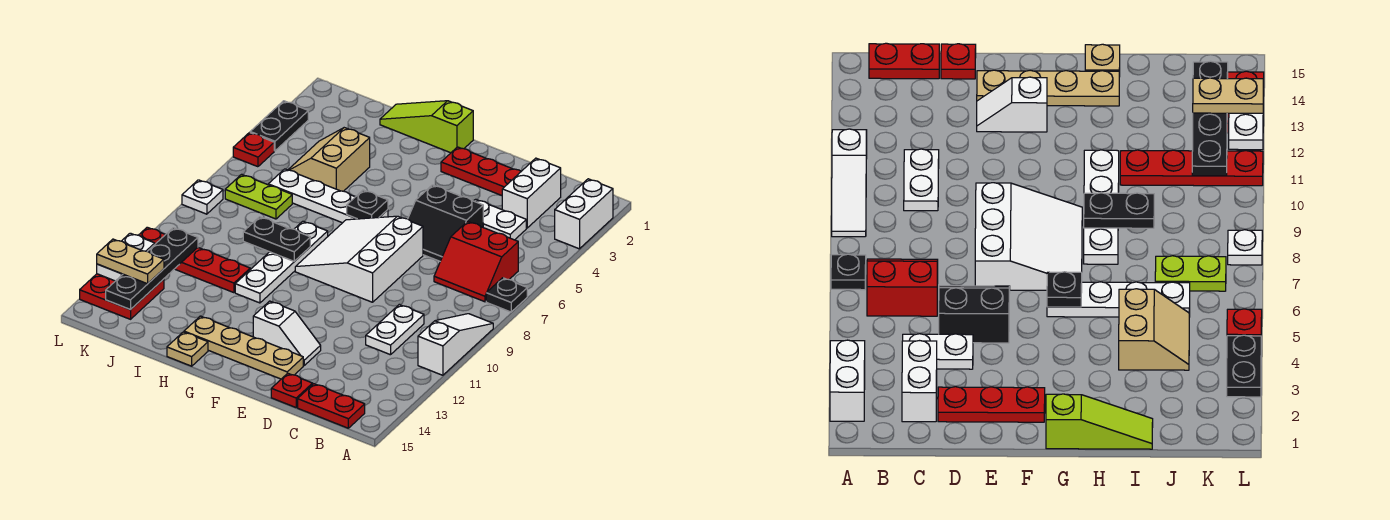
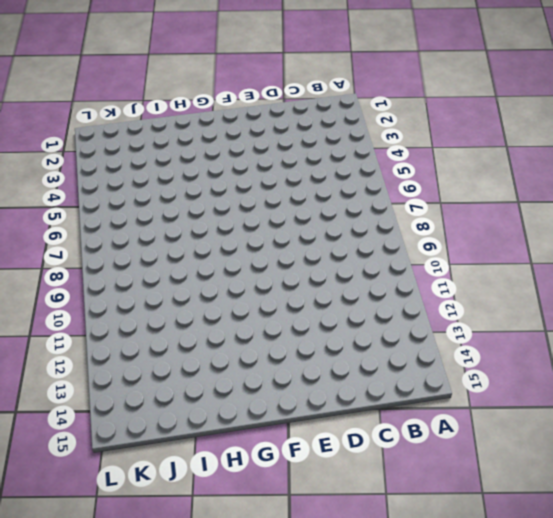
none -> white 1x2 brick [555,179,613,249]
none -> black 1x1 plate [486,278,527,312]
none -> white 1x3 slope [418,314,493,375]
none -> red 2x2 slope [434,221,518,302]

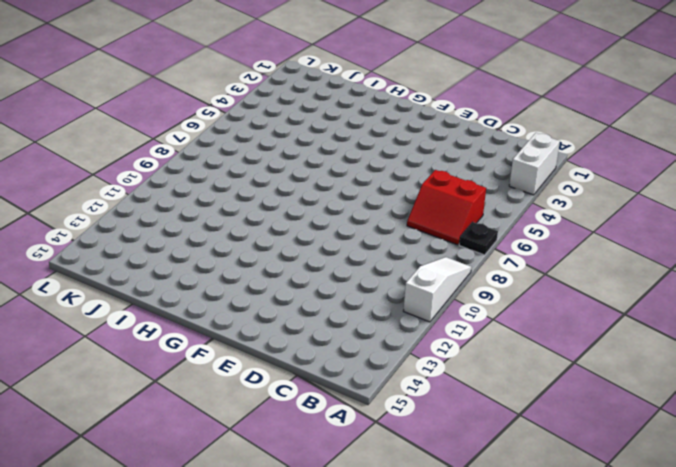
none -> red 1x2 plate [298,384,365,428]
none -> white 1x2 brick [502,158,561,228]
none -> white 1x2 plate [474,199,526,240]
none -> white 1x2 plate [366,305,424,355]

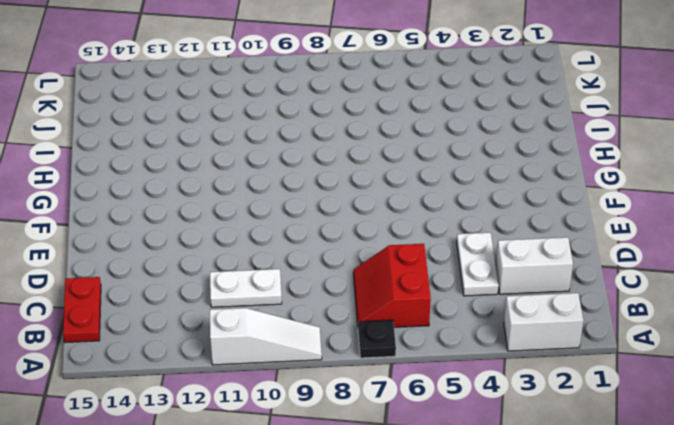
none -> red 1x3 plate [441,147,521,196]
none -> black 2x2 slope [408,185,483,261]
none -> red 1x1 plate [271,373,313,407]
none -> white 3x3 slope [295,216,423,302]

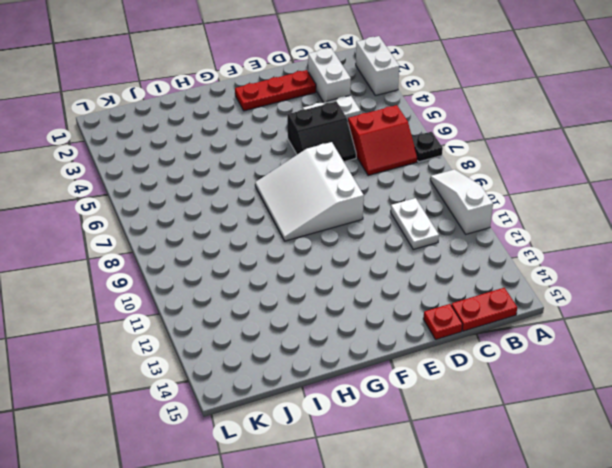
none -> white 1x2 slope [253,301,321,365]
none -> tan 1x4 plate [184,316,303,379]
none -> lime 1x3 slope [380,101,473,153]
none -> white 1x4 plate [268,169,388,223]

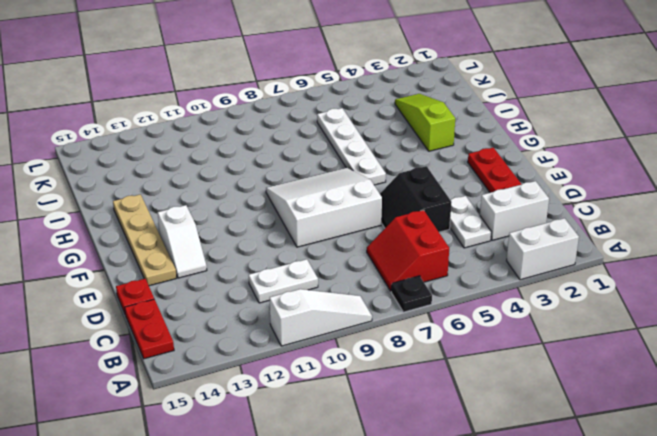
lime 1x3 slope [395,94,455,151] -> lime 1x3 slope moved to [380,101,473,153]
none -> white 1x4 plate [235,221,328,303]
none -> tan 1x1 plate [167,332,208,366]
none -> tan 2x2 slope [288,128,370,191]
none -> red 1x4 plate [139,227,250,293]

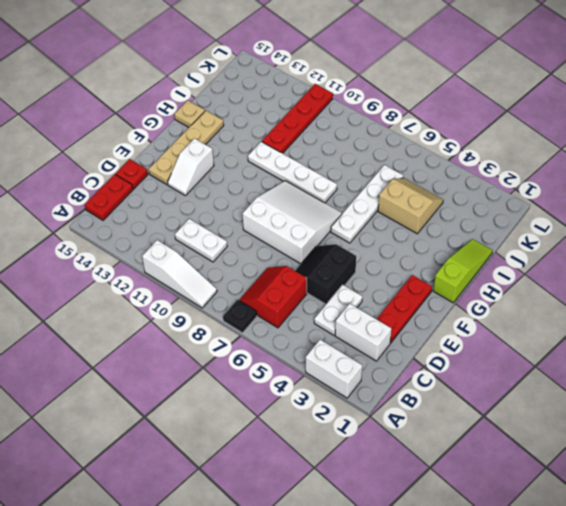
none -> lime 1x2 plate [225,174,292,219]
none -> red 2x2 plate [80,274,164,319]
none -> black 1x2 plate [250,101,308,151]
none -> red 1x1 plate [233,132,274,167]

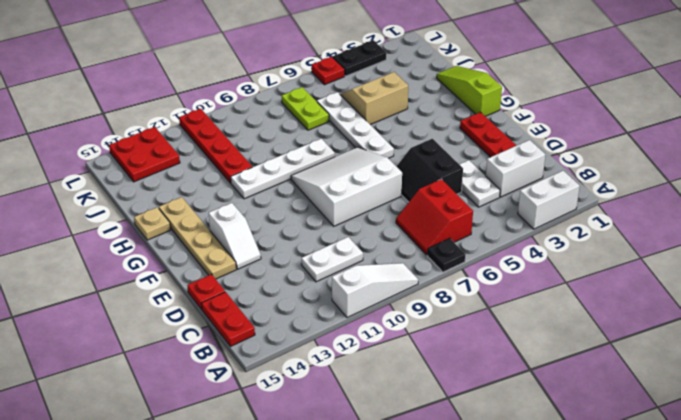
none -> white 1x1 plate [182,180,223,214]
none -> black 1x1 plate [347,190,388,219]
none -> black 1x2 plate [243,217,310,261]
none -> black 1x4 plate [106,228,198,310]

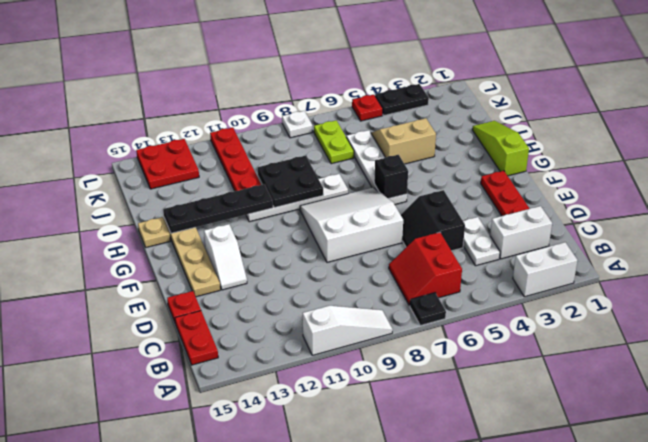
black 1x1 brick [374,155,408,199] -> black 1x1 plate [347,190,388,219]
black 2x2 plate [258,156,323,208] -> black 1x2 plate [243,217,310,261]
black 1x4 plate [163,184,273,233] -> black 1x4 plate moved to [106,228,198,310]
none -> white 1x2 plate [366,305,424,355]
none -> white 1x2 plate [97,233,155,281]
none -> tan 1x2 plate [97,239,164,284]

